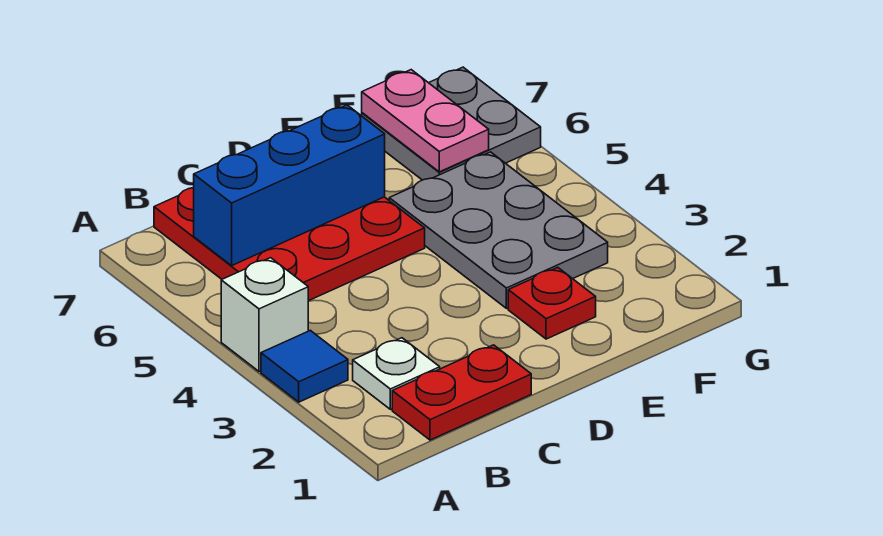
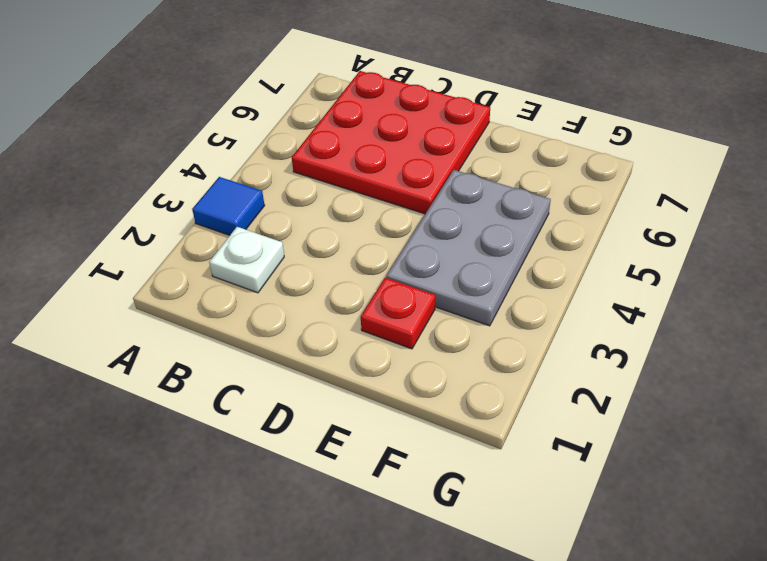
none -> white 1x1 brick [221,258,308,371]
none -> red 1x2 plate [392,345,531,440]

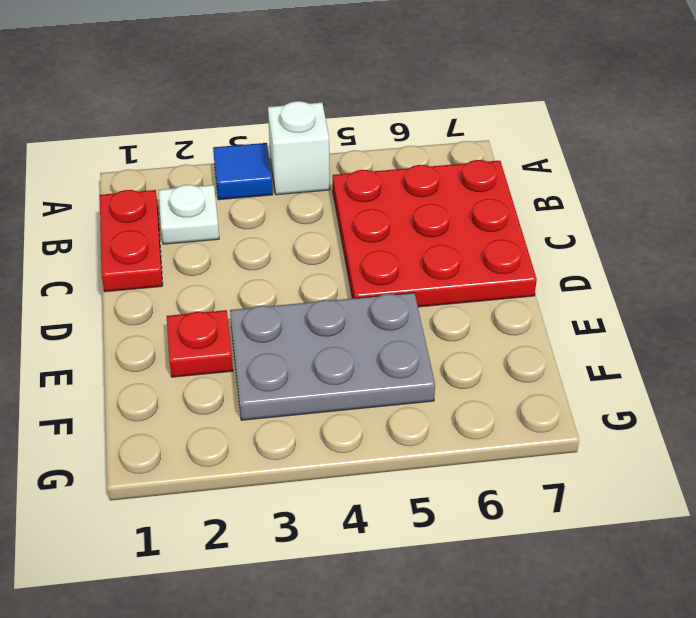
none -> grey 2x2 plate [362,67,541,180]
none -> blue 1x3 brick [194,105,385,266]

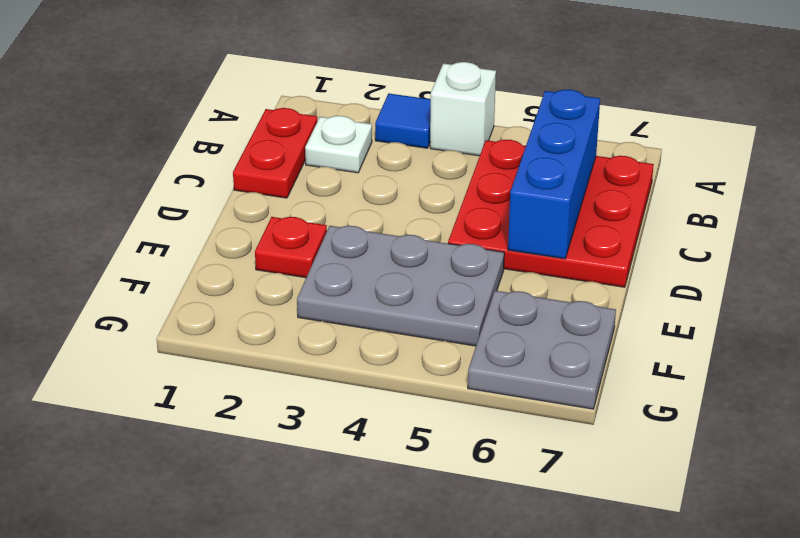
none -> pink 1x2 plate [362,70,489,172]

